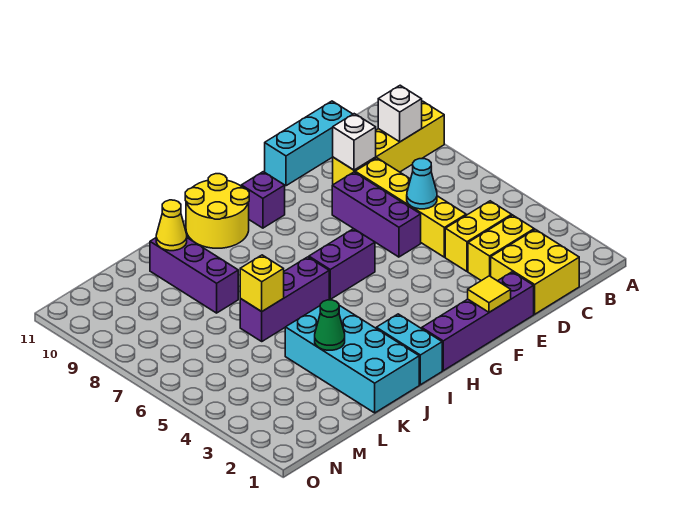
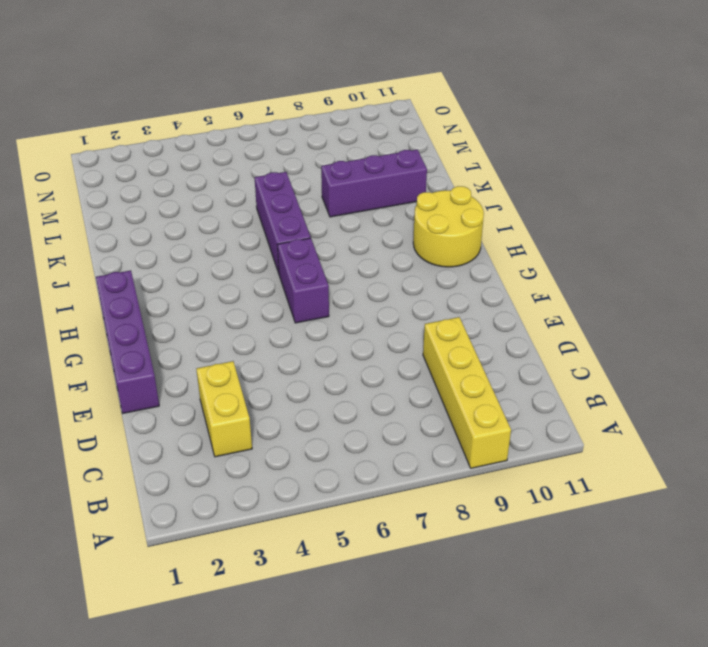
none -> yellow 2x2 brick [491,229,579,314]
none -> yellow 1x2 brick [445,201,512,271]
none -> cyan 1x3 brick [265,101,353,186]

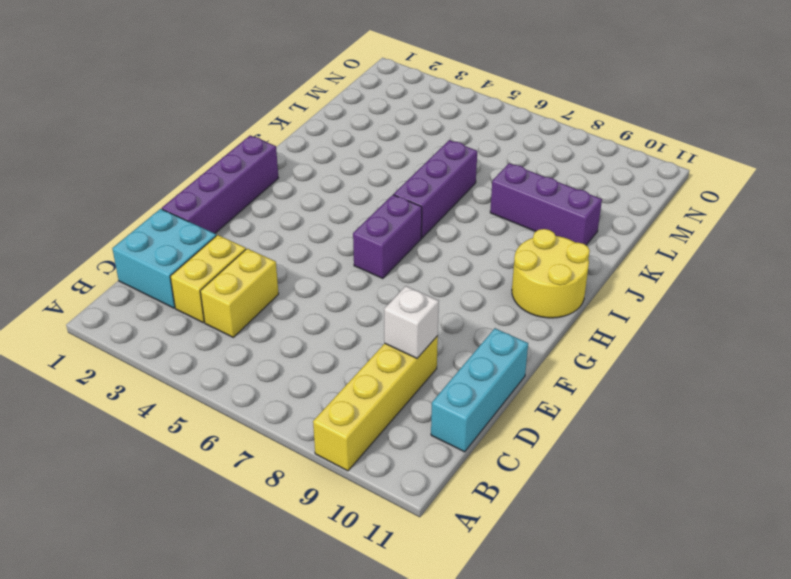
cyan 2x2 brick [112,209,216,308] -> yellow 2x2 brick [491,229,579,314]
none -> yellow 1x4 brick [355,158,466,257]
none -> purple 1x3 brick [332,172,421,257]
none -> purple 1x1 brick [241,172,285,228]

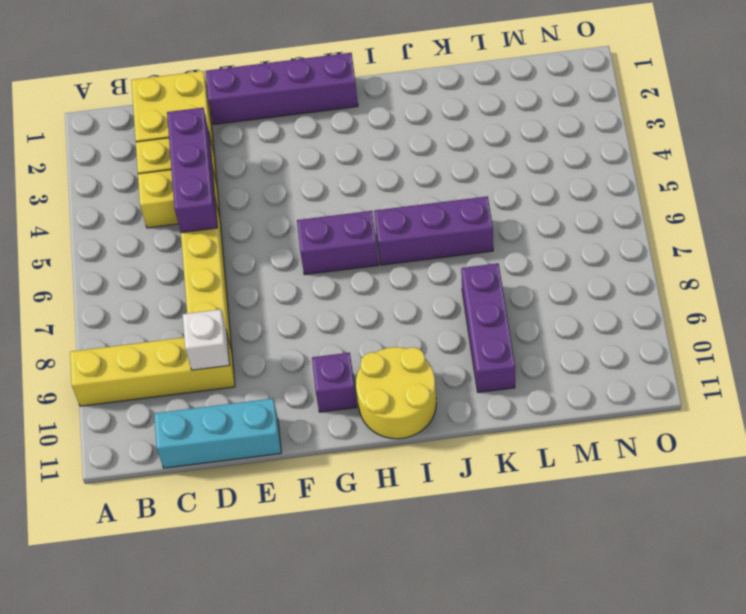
purple 1x3 brick [167,108,217,233] -> purple 1x3 brick moved to [332,172,421,257]
none -> cyan 1x2 brick [376,314,442,385]
none -> cyan 2x4 brick [285,305,419,413]
none -> white 1x1 brick [378,85,422,142]

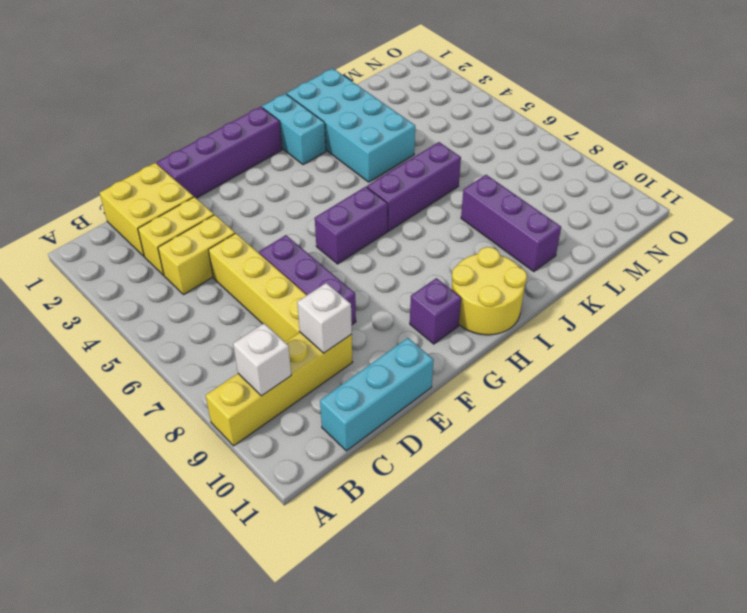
none -> cyan 1x1 cone [407,159,437,209]
none -> yellow 1x1 tile [468,276,511,312]
none -> green 1x1 cone [315,300,345,350]

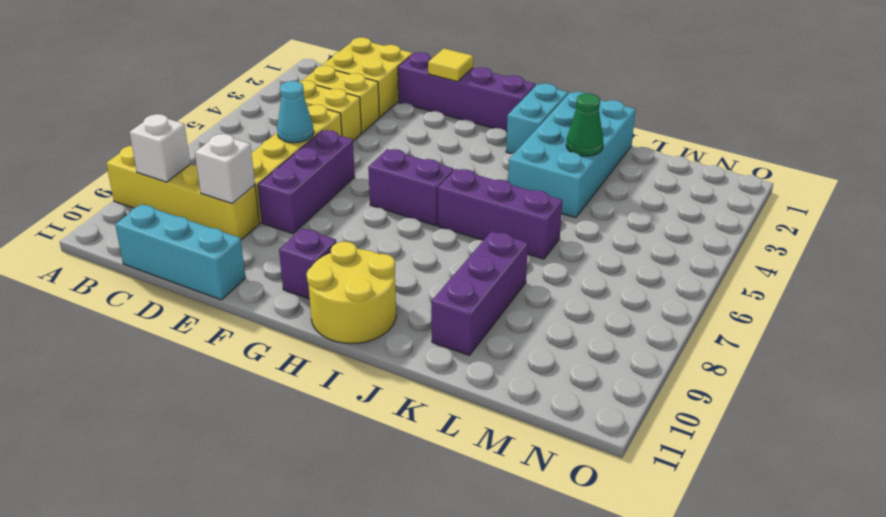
none -> yellow 1x1 brick [240,255,284,312]
none -> yellow 1x1 cone [156,200,187,251]

